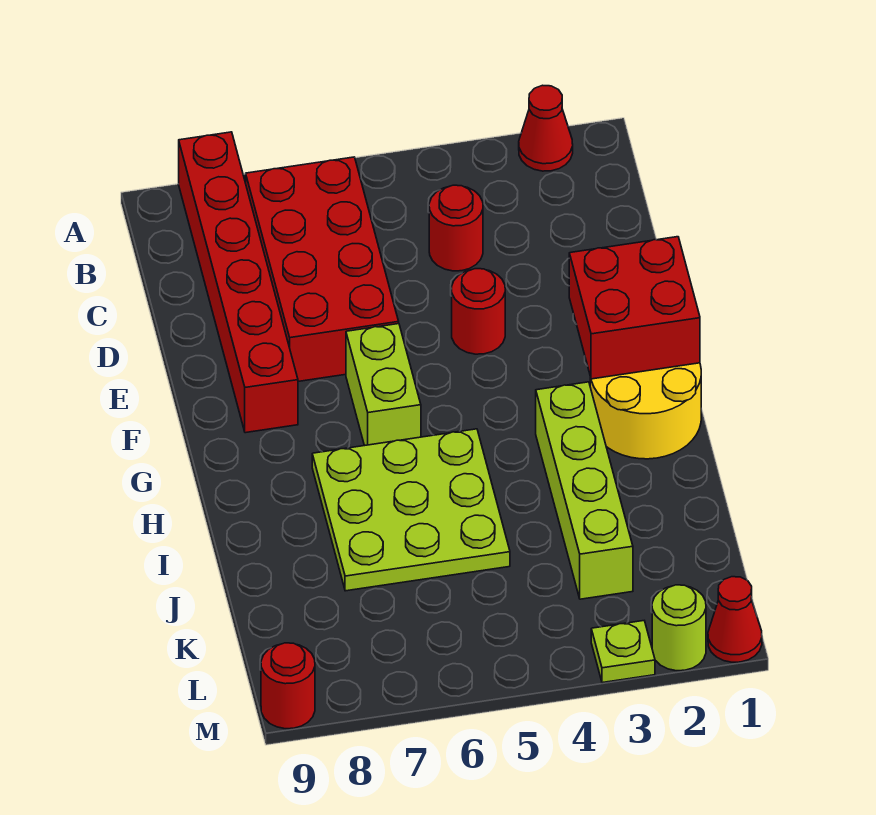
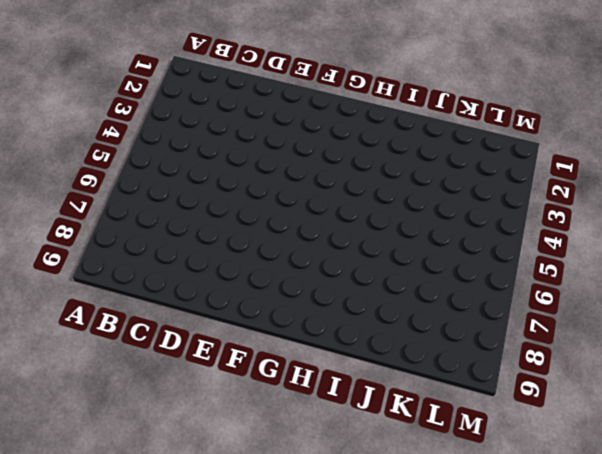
none -> red 1x1 cone [519,85,573,171]
none -> red 1x6 brick [179,132,298,433]
none -> red 2x4 brick [246,157,399,381]

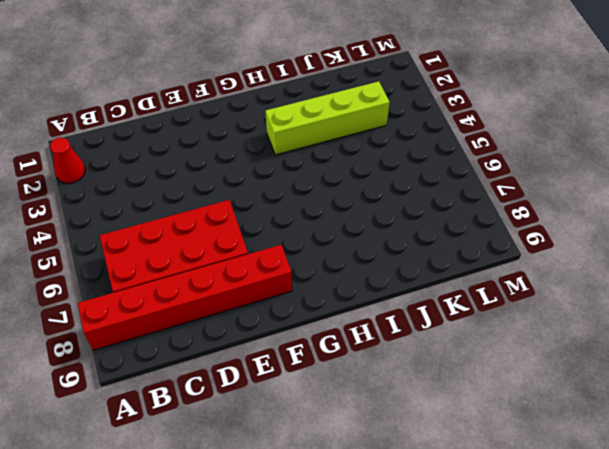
none -> red 1x1 round brick [429,185,483,271]
none -> red 1x1 round brick [452,269,505,354]
none -> lime 1x2 brick [346,324,421,446]

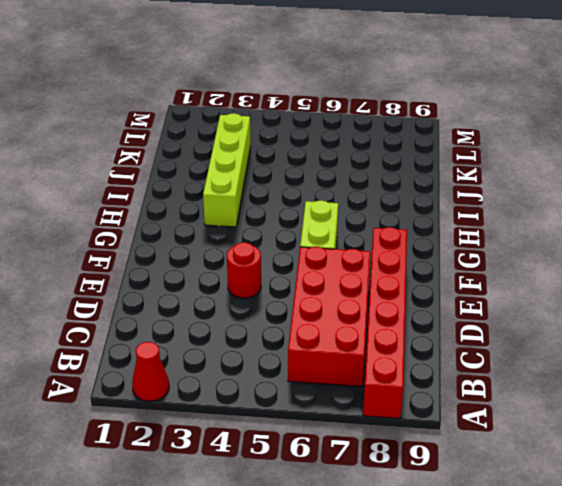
none -> red 1x1 round brick [429,185,483,271]
none -> yellow 2x2 round brick [590,363,701,459]
none -> lime 3x3 plate [312,429,510,591]

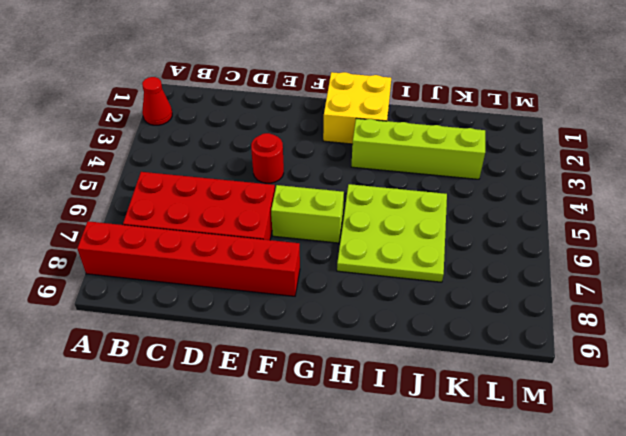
yellow 2x2 brick [323,72,391,144] -> yellow 2x2 round brick [590,363,701,459]
none -> red 1x1 round brick [429,185,483,271]
none -> red 1x1 cone [708,577,762,662]
none -> lime 1x1 round brick [652,585,706,671]

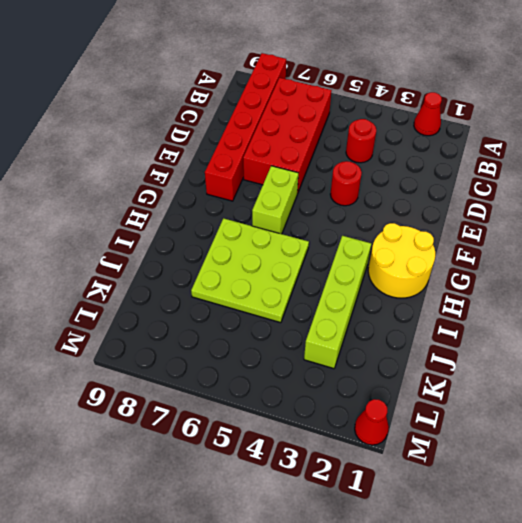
none -> lime 1x1 round brick [652,585,706,671]
none -> lime 1x1 plate [591,621,655,683]
none -> red 1x1 round brick [261,643,315,729]

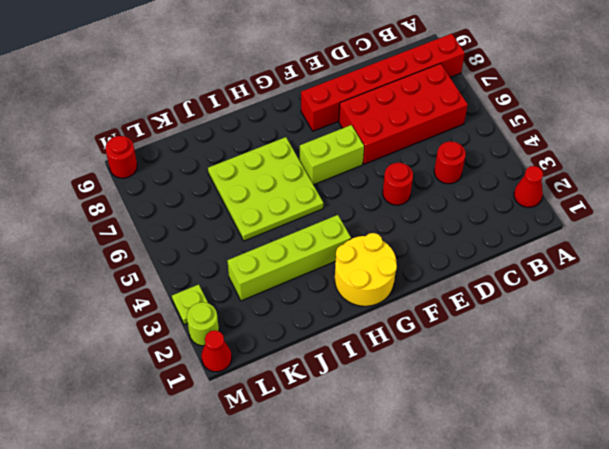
none -> red 2x2 brick [569,237,700,379]

